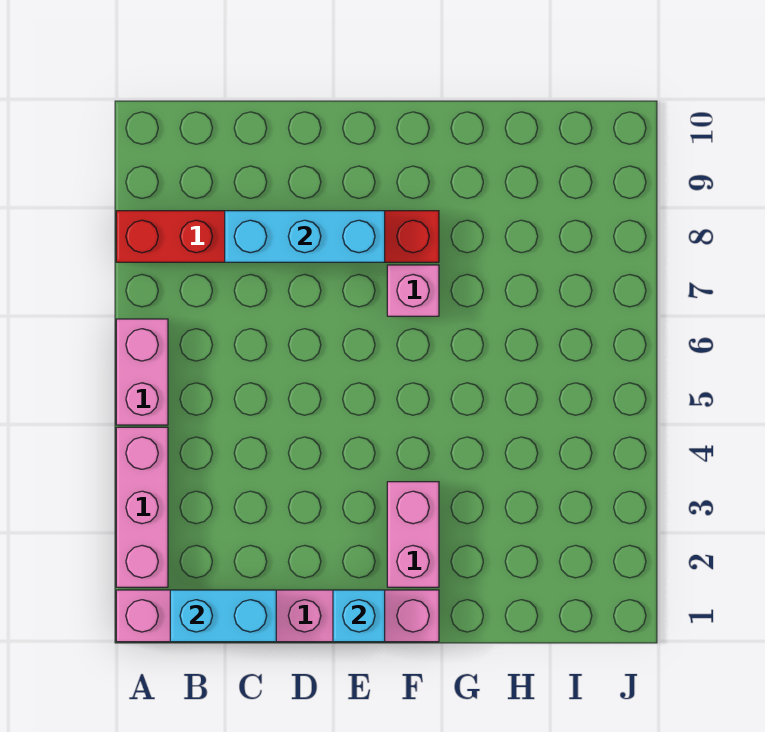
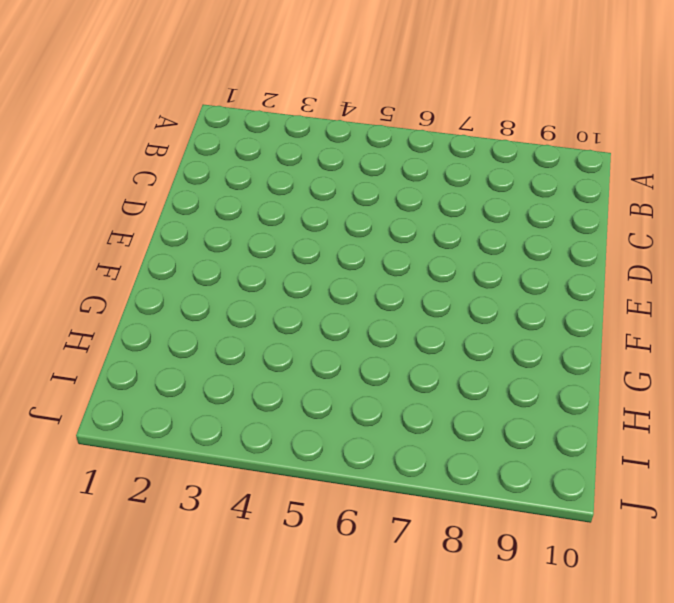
none -> pink 1x6 brick [116,590,439,642]
none -> pink 1x3 brick [116,427,168,587]

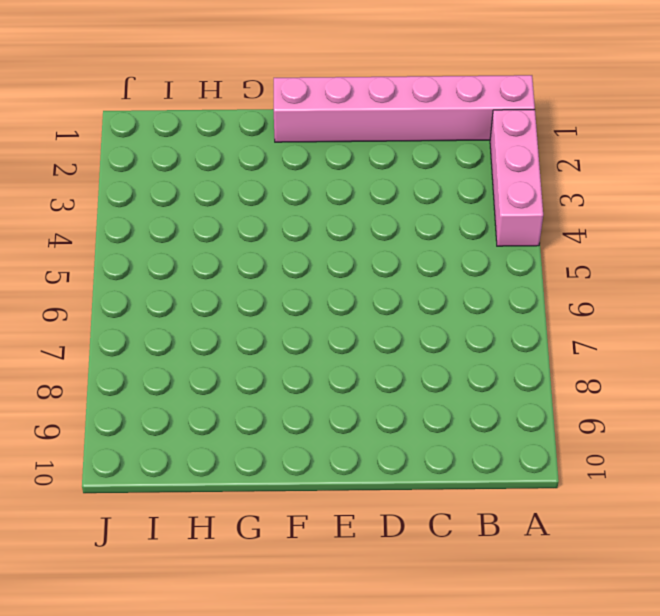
none -> pink 1x2 brick [116,319,168,425]
none -> red 1x6 brick [116,211,439,262]

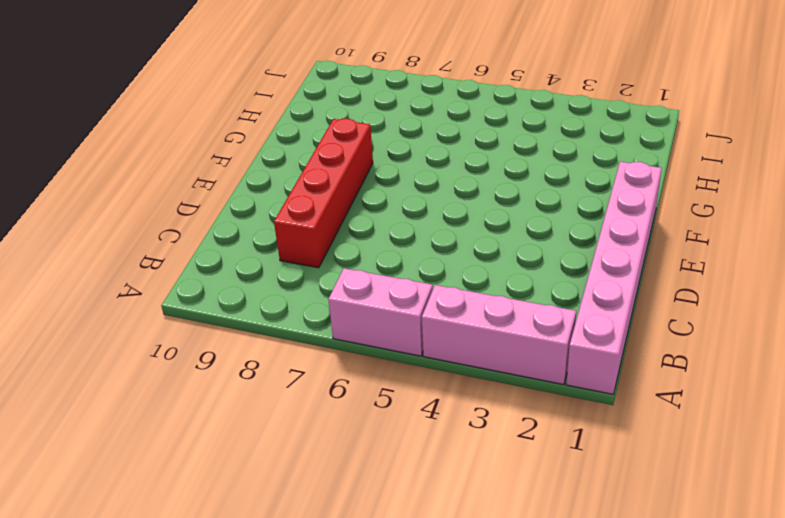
red 1x4 brick [274,119,373,268] -> red 1x6 brick [116,211,439,262]
none -> pink 1x2 brick [387,482,439,587]
none -> pink 1x1 brick [387,265,439,316]

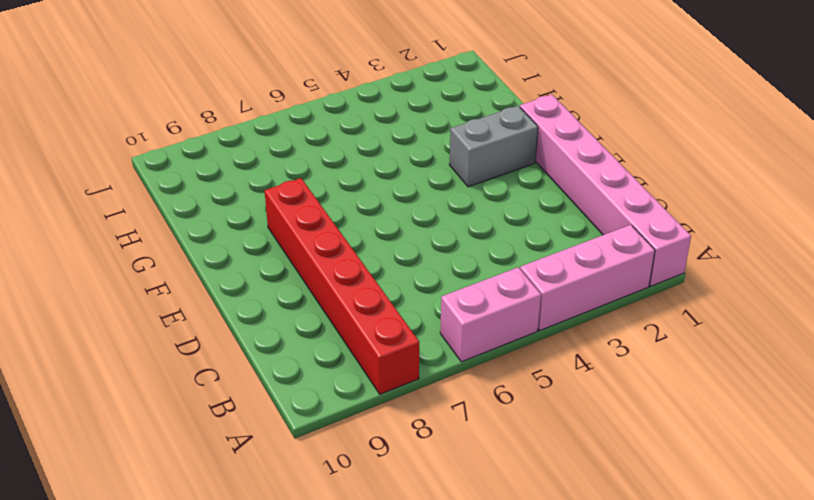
grey 1x2 brick [449,106,538,187] -> pink 1x2 brick [387,482,439,587]
none -> pink 1x1 brick [387,265,439,316]
none -> cyan 1x2 brick [170,590,276,642]

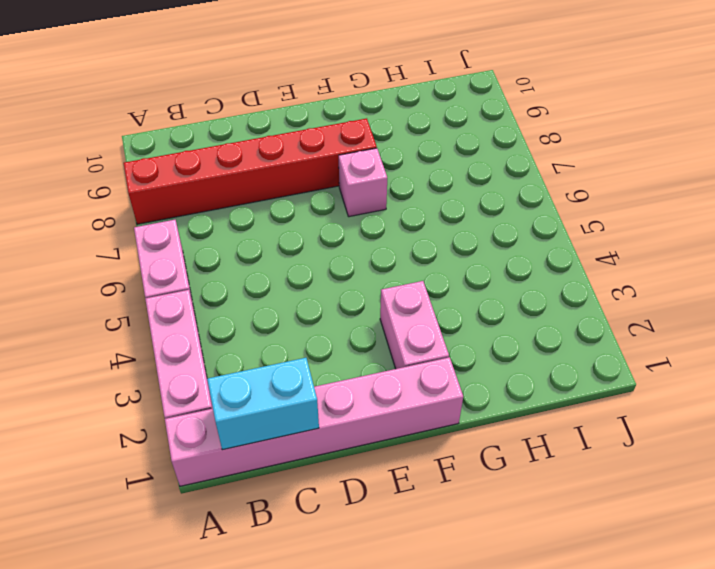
none -> cyan 1x3 brick [225,211,385,262]
none -> cyan 1x1 brick [333,590,385,642]

